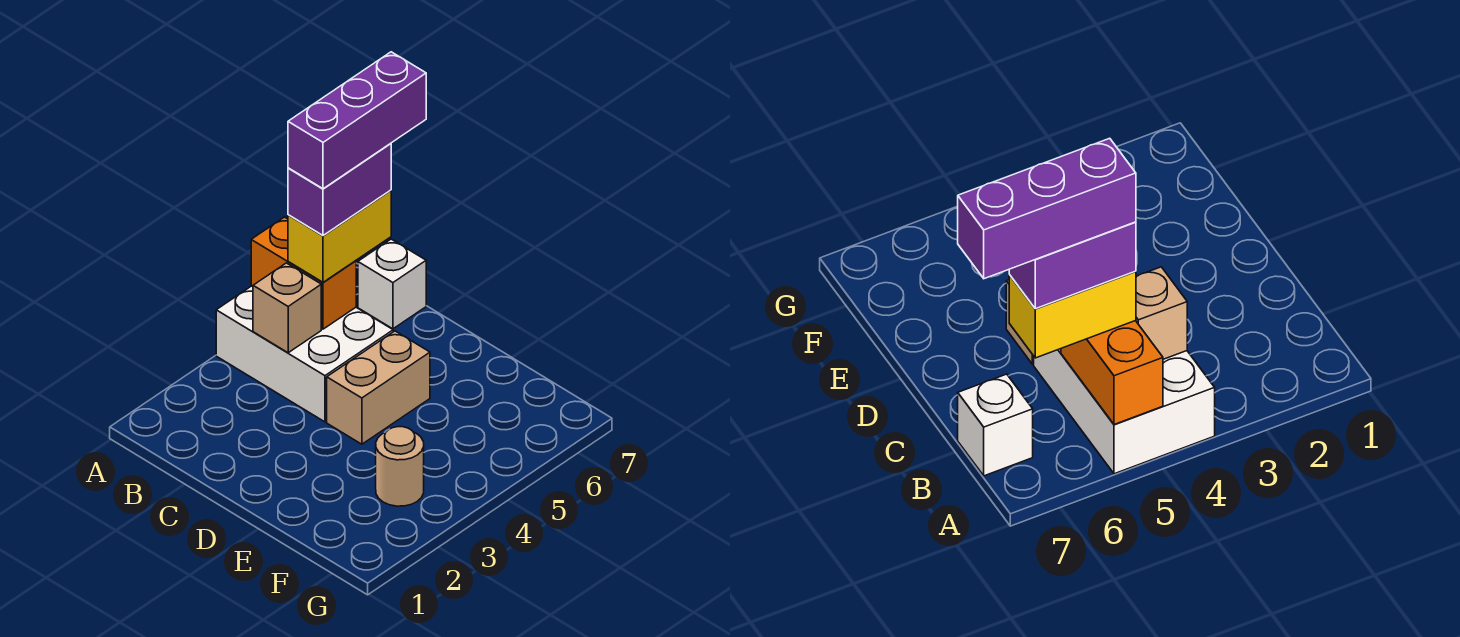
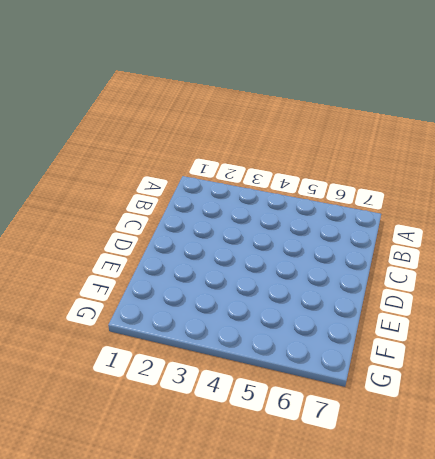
none -> white 2x3 brick [216,286,393,422]
none -> white 1x1 brick [358,239,426,329]

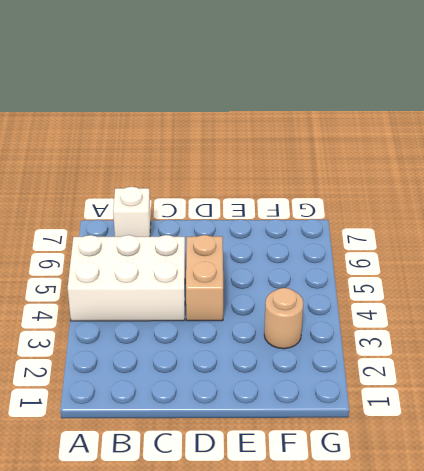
none -> orange 1x2 brick [251,217,356,329]
none -> tan 1x1 brick [253,263,321,353]

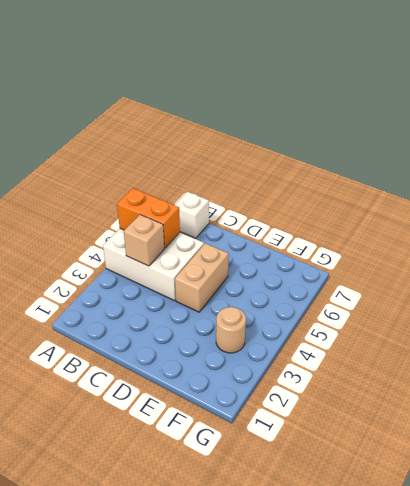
none -> yellow 1x2 brick [288,190,391,282]
none -> purple 1x2 brick [288,143,391,235]

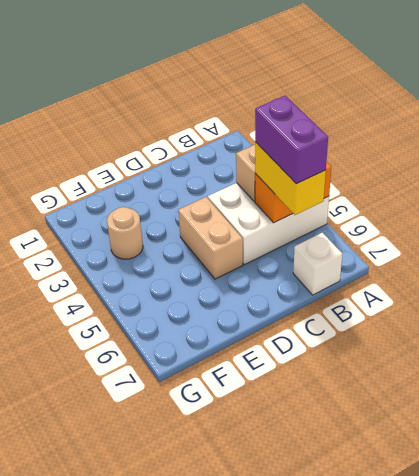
none -> purple 1x3 brick [288,52,426,189]

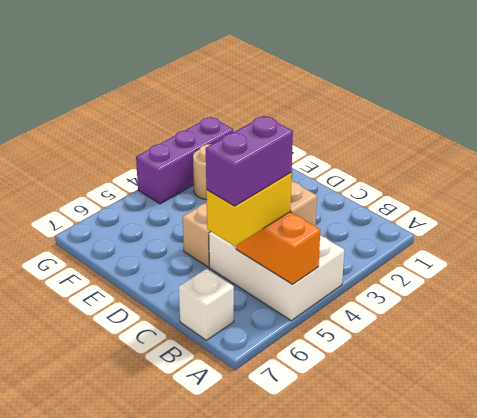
purple 1x3 brick [136,117,233,204] -> purple 1x3 brick moved to [288,52,426,189]

